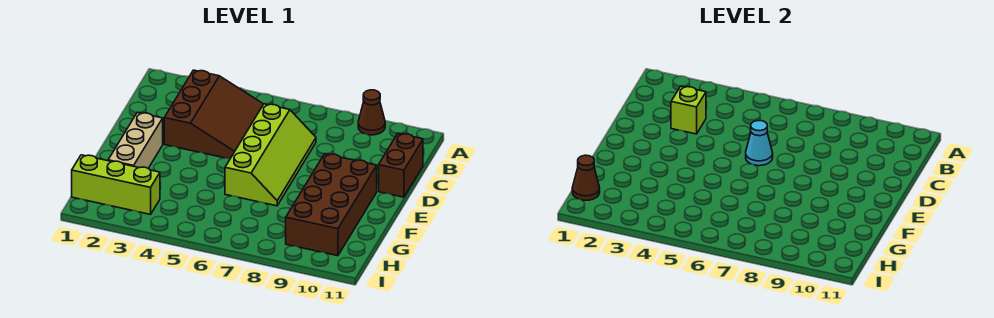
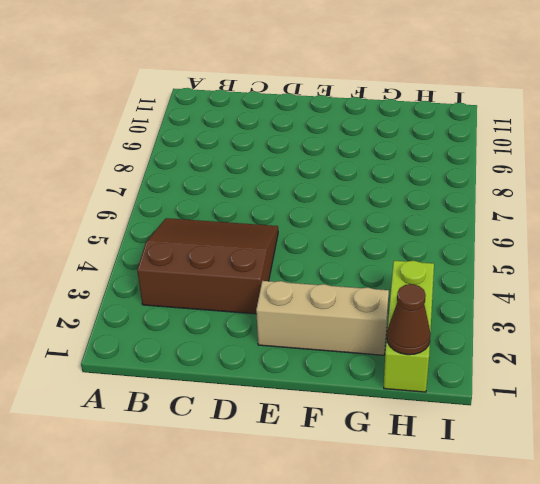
none -> brown 1x1 cone [358,90,385,135]
none -> lime 2x4 slope [225,104,316,206]

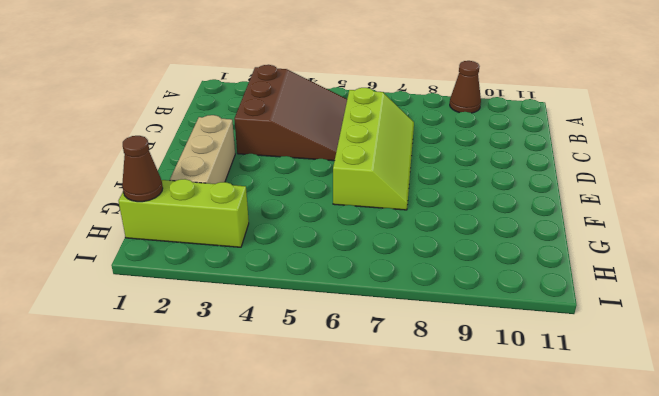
none -> brown 1x2 brick [379,133,423,197]
none -> brown 2x4 brick [286,154,377,256]

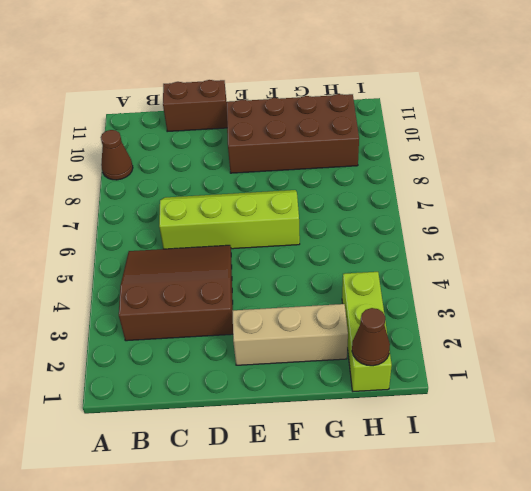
none -> lime 1x1 brick [671,86,706,134]
none -> cyan 1x1 cone [746,121,773,166]

